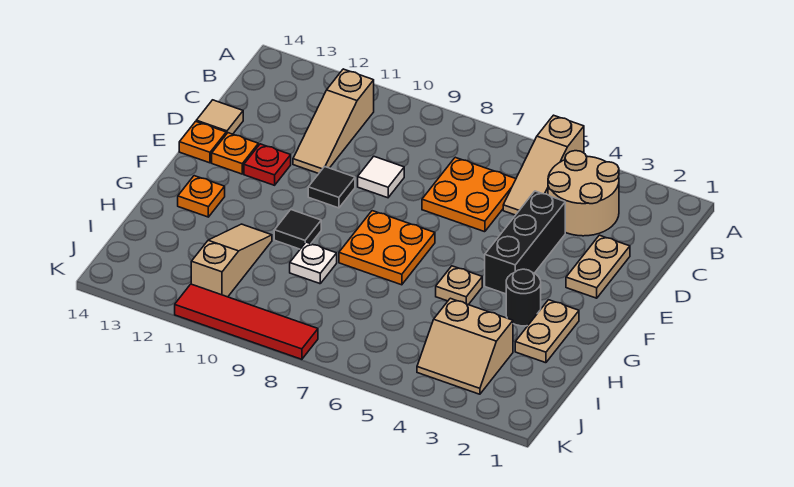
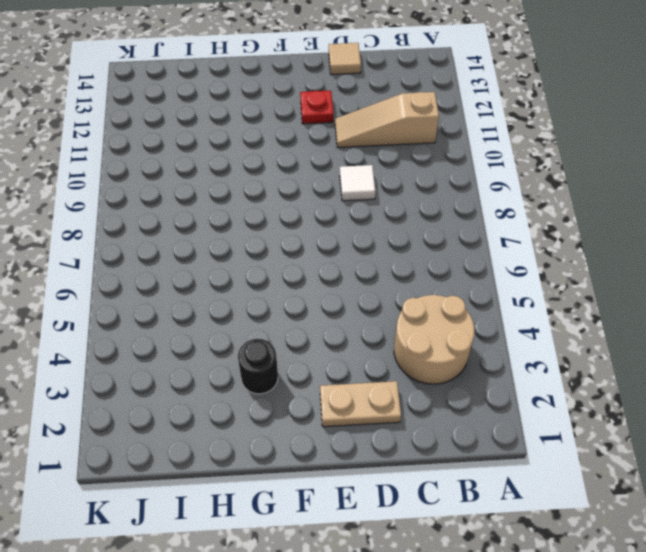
none -> tan 1x3 slope [503,115,584,215]
none -> orange 2x2 plate [422,157,516,232]
none -> black 1x3 brick [485,191,565,294]

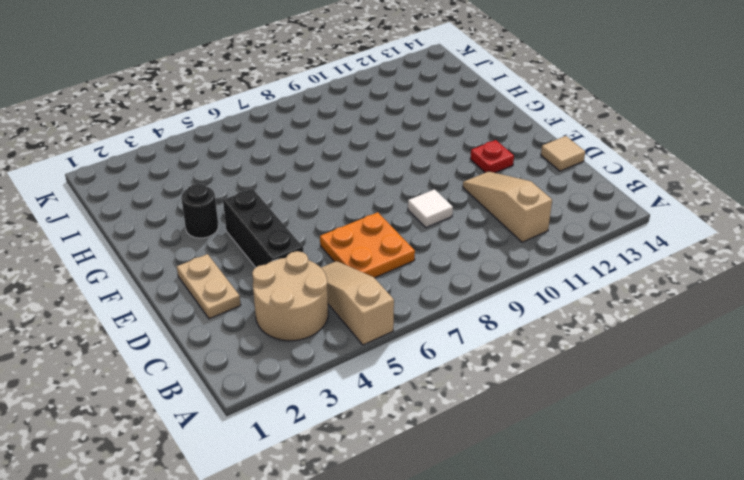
none -> black 1x1 tile [308,167,355,208]
none -> orange 1x1 plate [212,133,258,174]
none -> orange 1x1 plate [179,121,226,163]

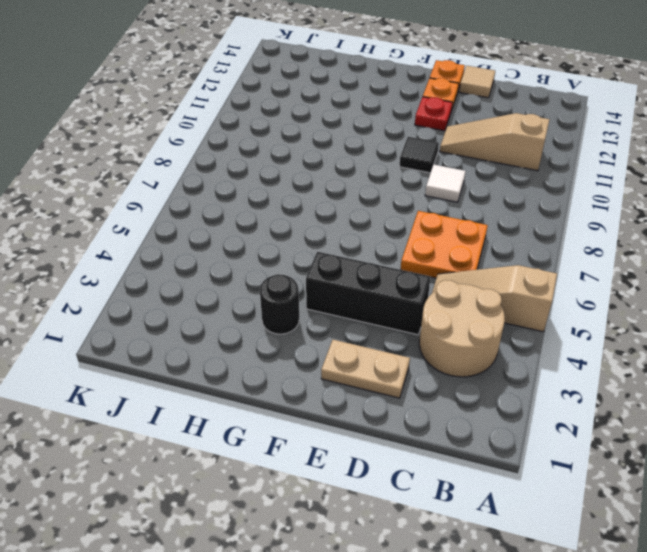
none -> orange 2x2 plate [339,211,435,285]
none -> tan 1x2 plate [515,300,579,363]
none -> tan 1x1 plate [436,266,482,305]

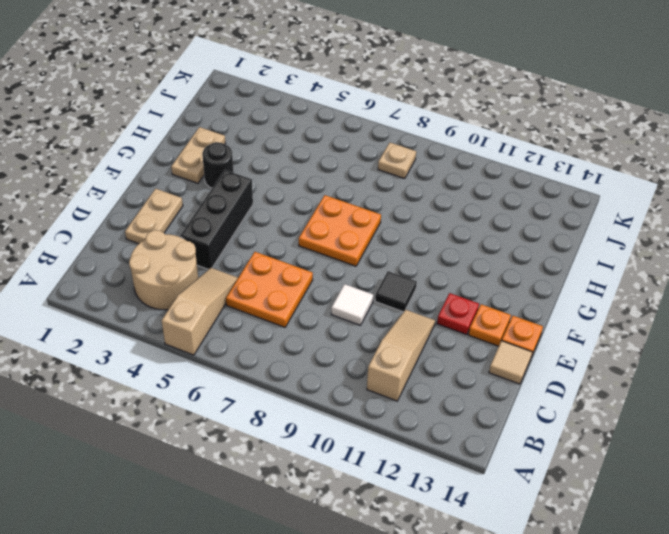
tan 1x1 plate [378,143,416,179] -> tan 1x1 plate moved to [436,266,482,305]
none -> black 1x1 tile [274,210,321,249]
none -> orange 1x1 plate [178,176,225,217]
none -> white 1x1 plate [290,242,337,284]

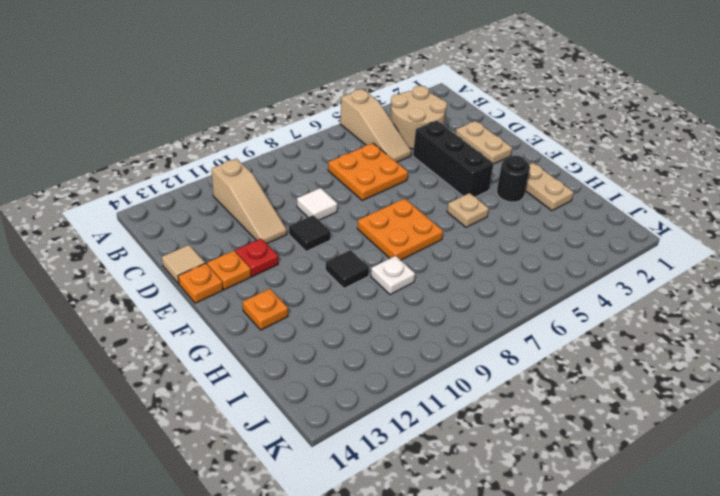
none -> tan 1x3 slope [191,224,272,297]
none -> tan 2x2 slope [417,298,513,394]
none -> red 1x4 tile [175,284,318,359]

